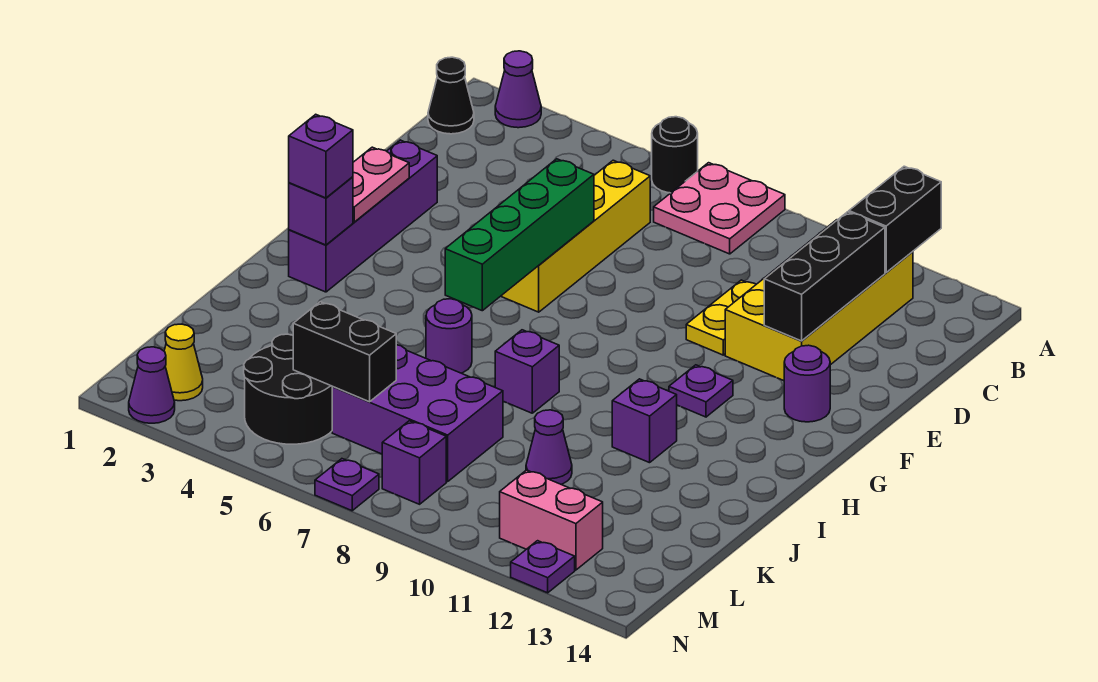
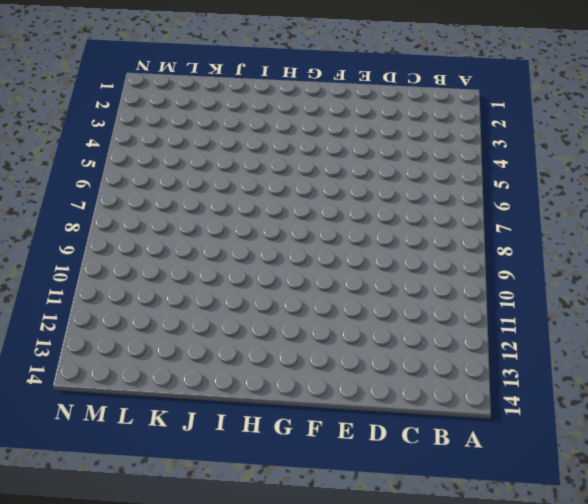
none -> purple 1x1 cone [495,51,541,128]
none -> black 1x1 round brick [652,117,698,193]
none -> pink 2x2 plate [654,163,785,254]

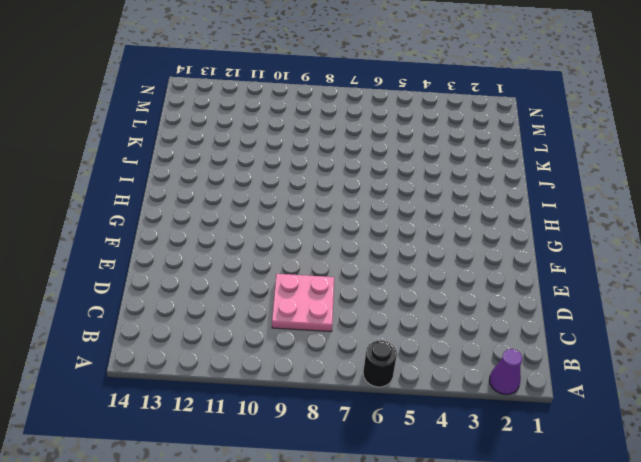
pink 2x2 plate [272,274,334,332] -> pink 2x2 plate moved to [654,163,785,254]
none -> black 1x1 cone [428,57,474,134]
none -> yellow 2x4 brick [725,220,913,381]
none -> yellow 1x4 brick [502,160,650,312]

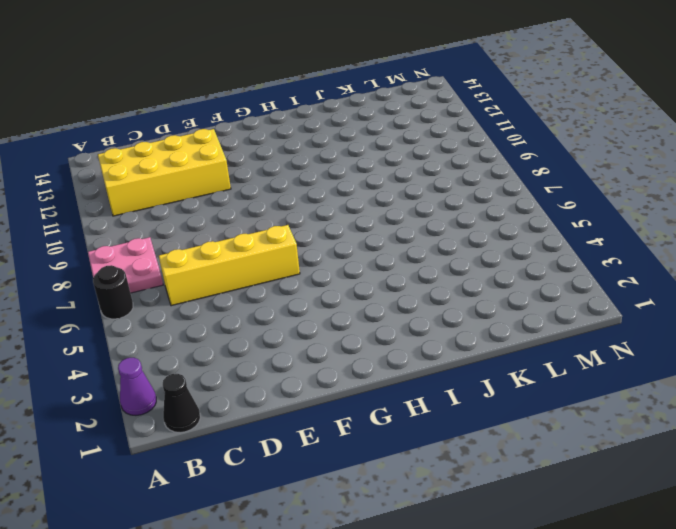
none -> yellow 1x2 plate [686,280,756,355]
none -> purple 1x4 brick [289,140,437,292]
none -> purple 1x1 round brick [784,345,830,422]

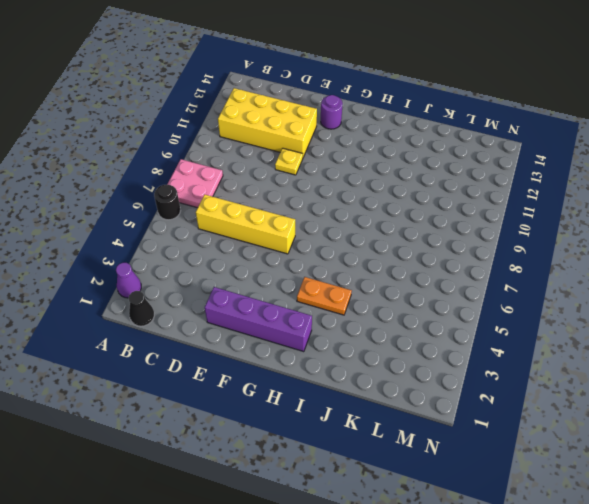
yellow 1x1 plate [275,148,303,175] -> yellow 1x2 plate [686,280,756,355]
orange 1x2 plate [297,277,352,315] -> none
none -> purple 1x1 plate [669,365,733,417]
none -> purple 1x1 round brick [426,299,472,373]
none -> purple 1x1 brick [495,330,559,413]

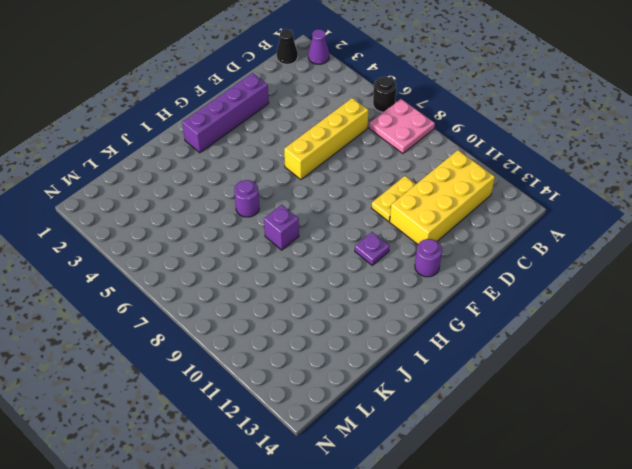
none -> purple 1x1 brick [612,379,677,463]
none -> purple 2x3 brick [332,345,503,482]
none -> purple 1x1 cone [526,410,572,484]

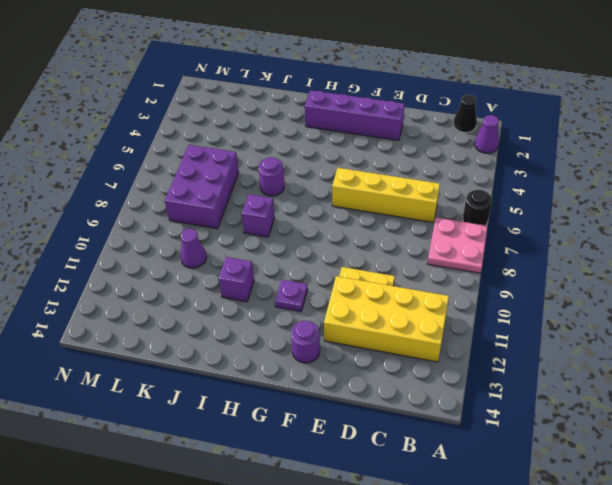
none -> black 2x2 round brick [244,334,333,444]
none -> yellow 1x1 cone [164,324,203,401]
none -> purple 1x1 brick [382,421,446,504]

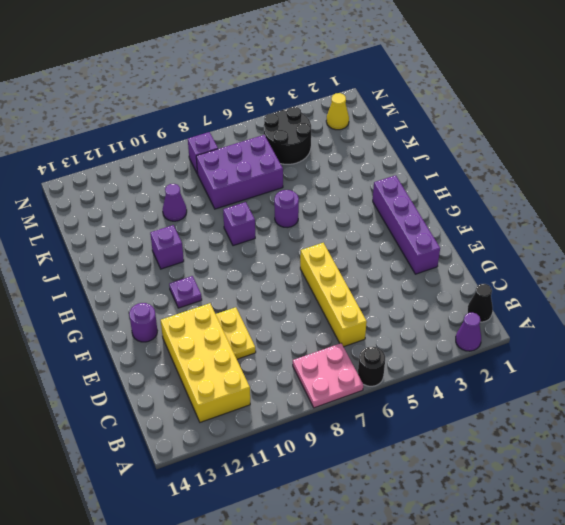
none -> pink 1x2 brick [500,470,603,570]
none -> purple 1x1 cone [129,347,175,423]
none -> purple 1x1 plate [315,459,379,511]

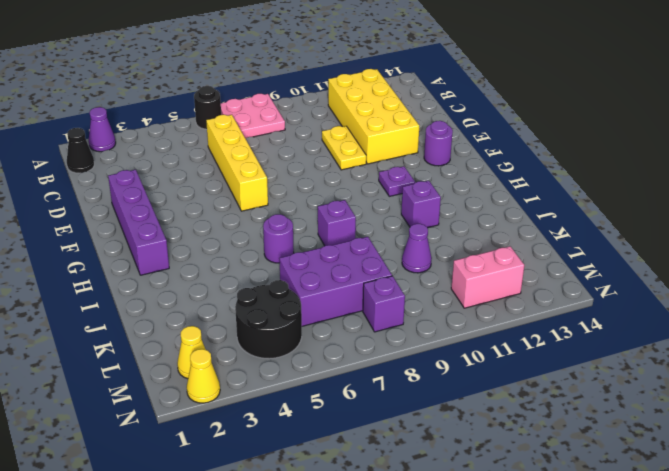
yellow 1x1 cone [187,349,220,403] -> purple 1x1 cone [129,347,175,423]
none -> purple 1x1 plate [315,459,379,511]
none -> purple 1x1 plate [511,541,575,593]
none -> black 1x2 brick [849,166,941,273]

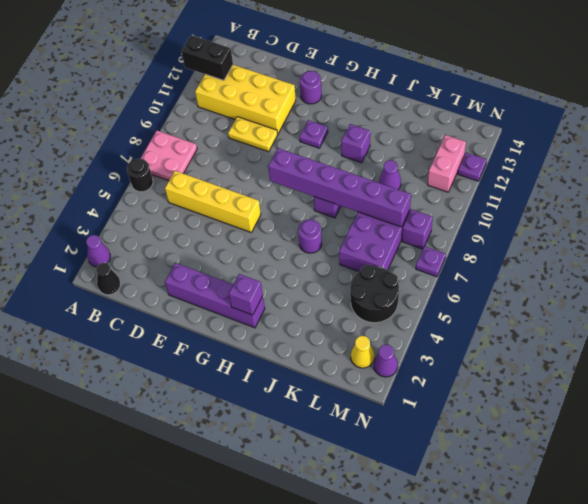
purple 1x6 brick [268,148,411,227] -> none
none -> black 1x3 brick [764,212,885,341]
none -> green 1x4 brick [445,159,594,311]
none -> pink 1x2 plate [353,147,409,222]

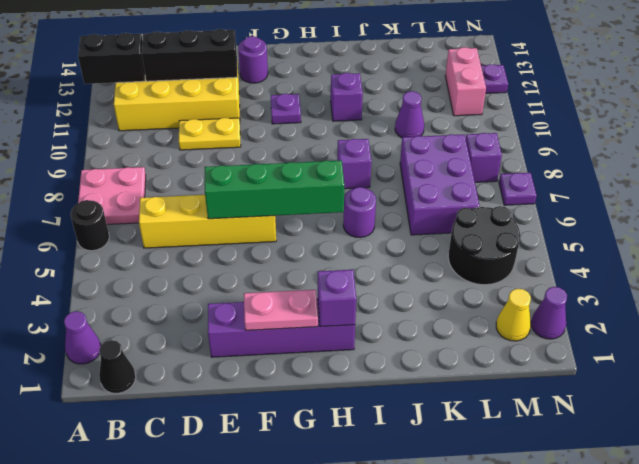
none -> black 1x2 brick [293,302,396,402]
none -> purple 1x1 brick [289,114,353,198]

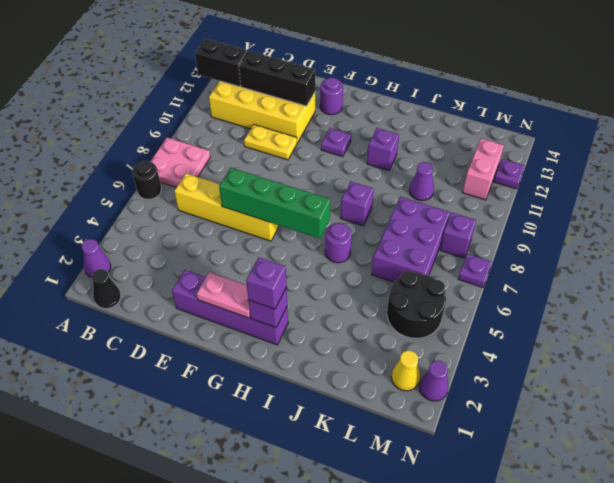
none -> black 1x2 brick [293,302,396,402]

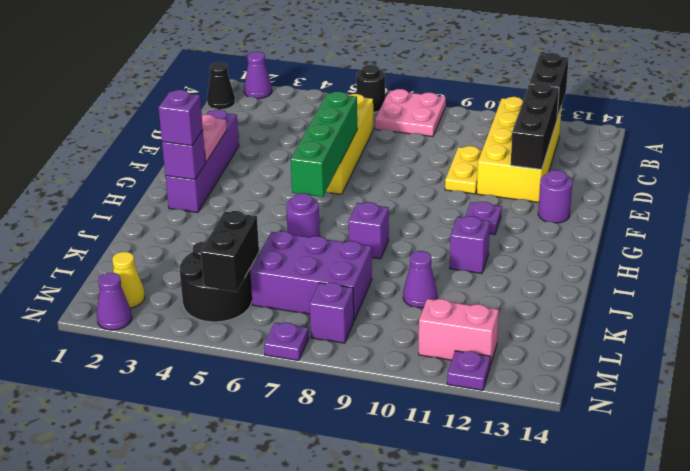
black 1x2 brick [201,211,259,292] -> black 1x2 brick turned to [293,302,396,402]

